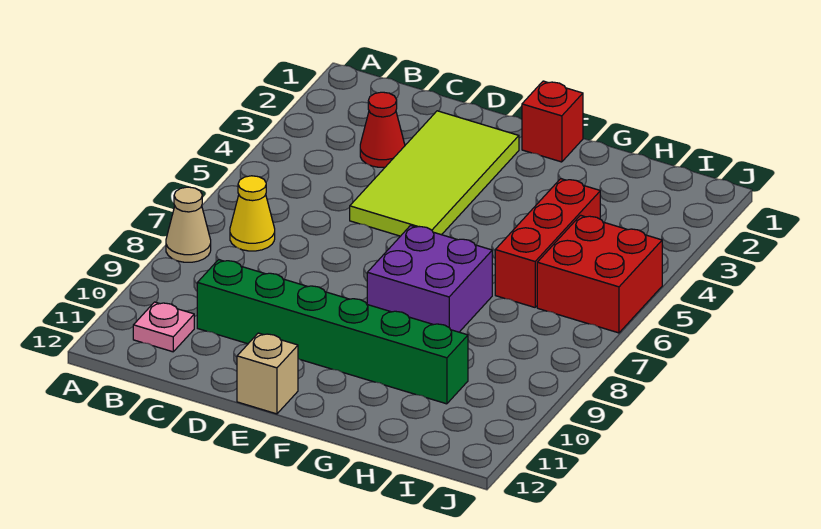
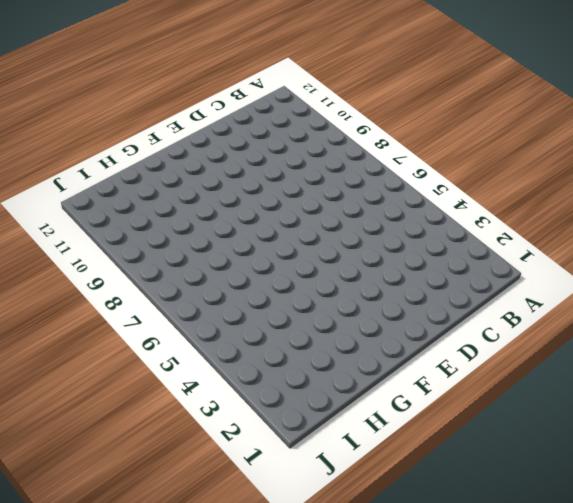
none -> tan 1x1 cone [166,187,211,262]
none -> yellow 1x1 cone [230,176,275,251]

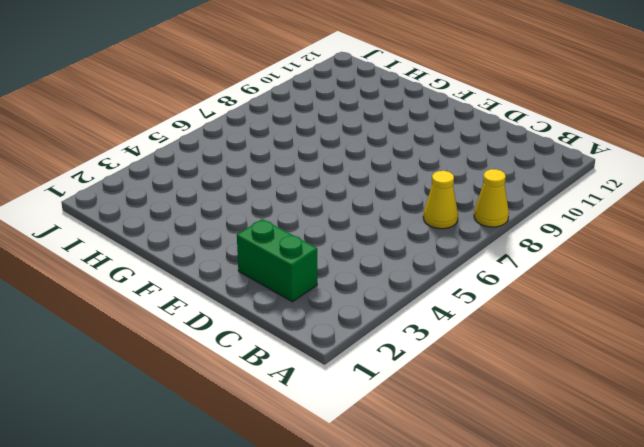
yellow 1x1 cone [474,169,509,227] -> tan 1x1 cone [166,187,211,262]
green 1x2 brick [237,219,317,302] -> lime 2x4 tile [350,111,519,236]
none -> pink 1x1 plate [133,302,194,352]
none -> red 1x1 cone [360,92,405,167]

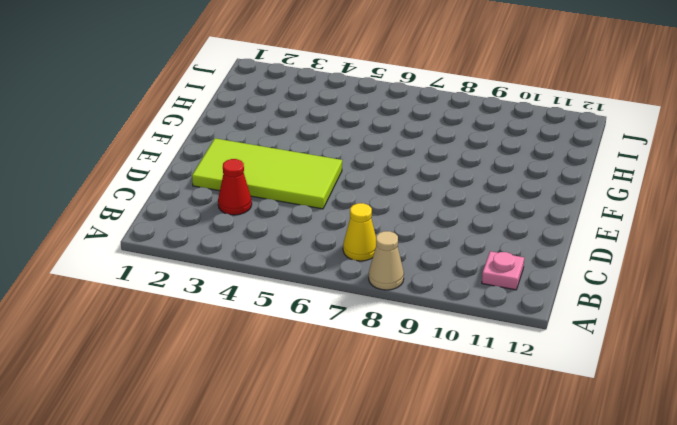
none -> green 1x6 brick [197,260,468,404]
none -> tan 1x1 brick [237,333,298,414]

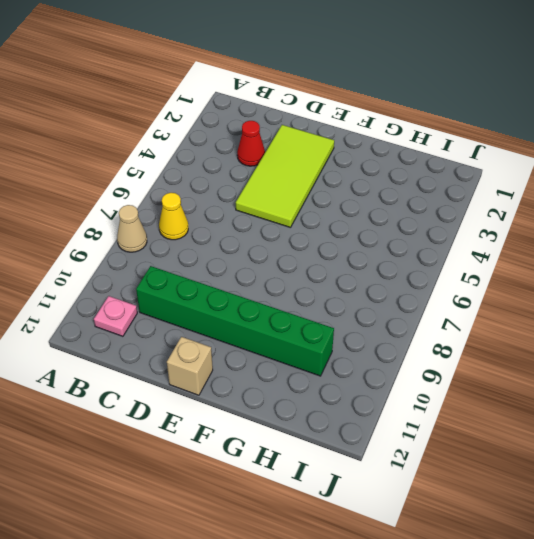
none -> red 1x1 brick [522,81,583,162]
none -> purple 2x2 brick [367,225,492,332]

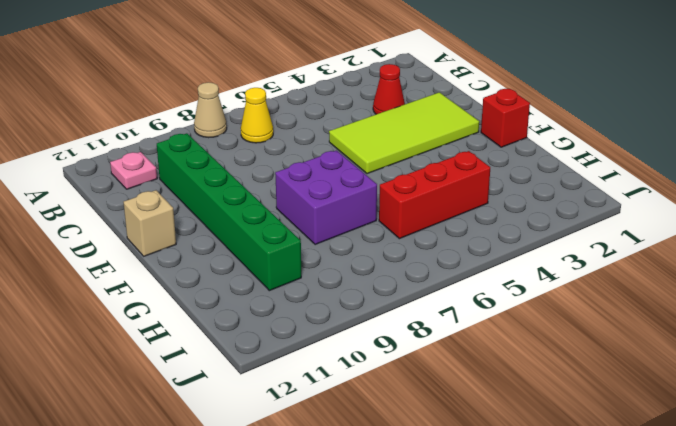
none -> red 2x2 brick [537,215,662,333]

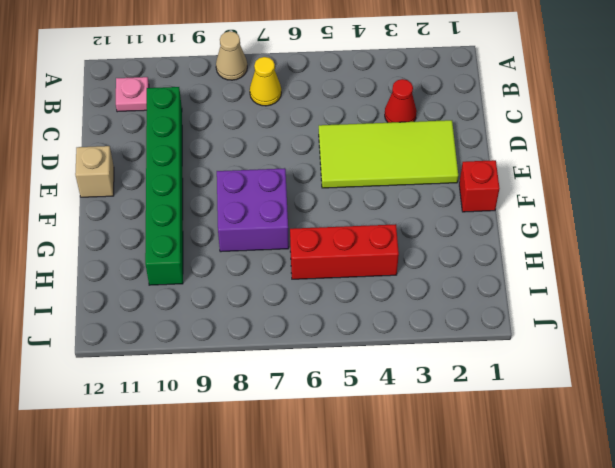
none -> red 2x2 brick [537,215,662,333]

